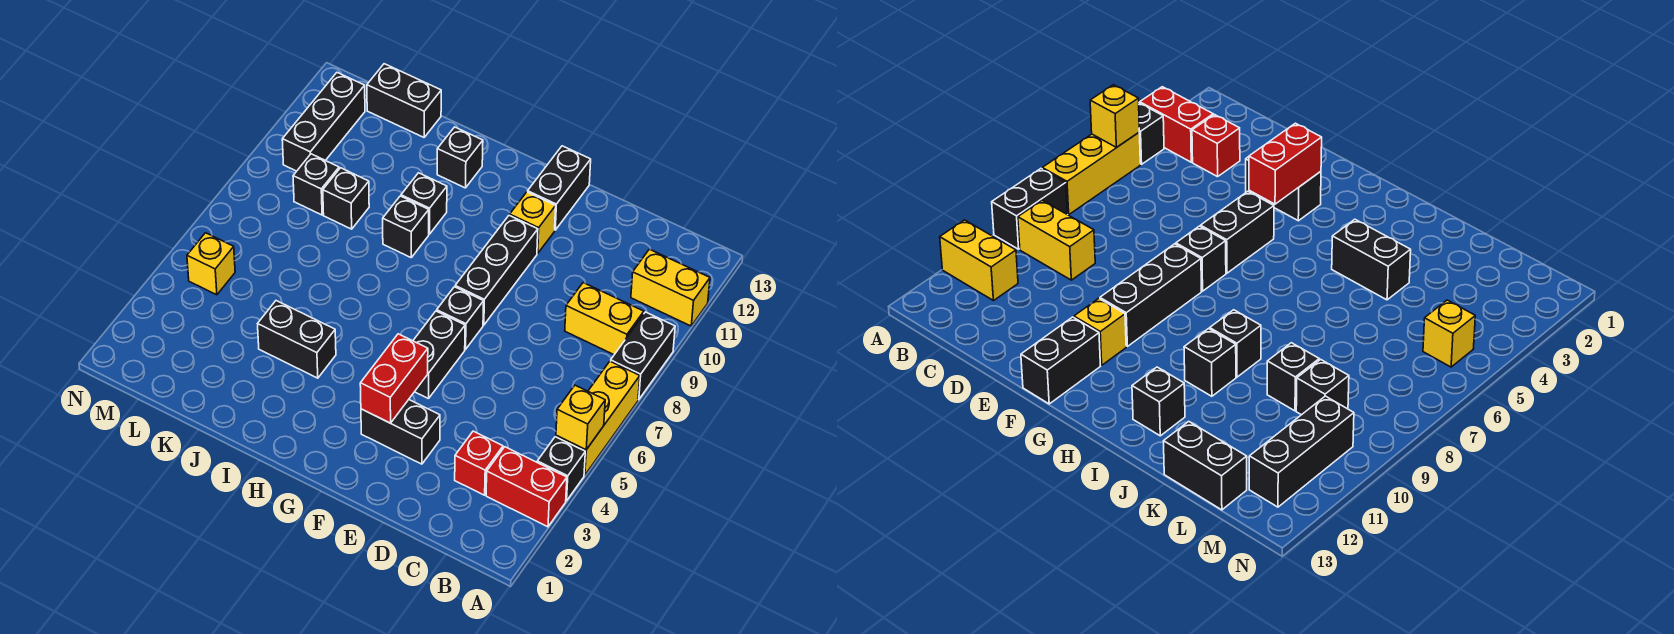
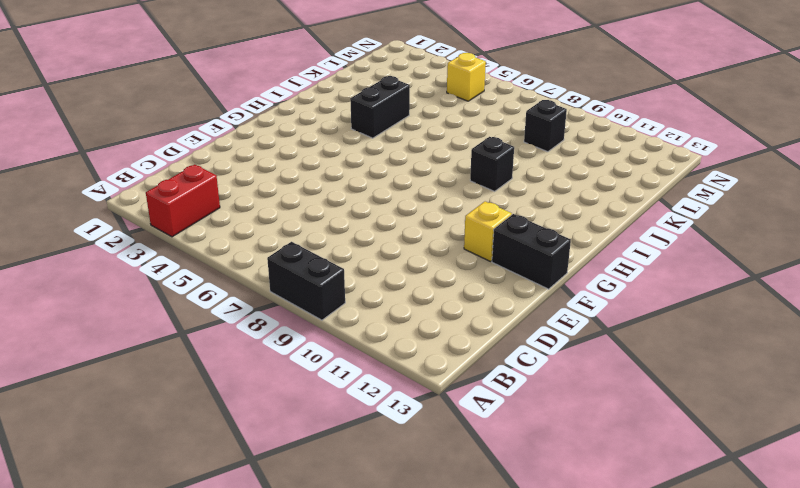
none -> black 1x1 brick [537,437,585,501]
none -> yellow 1x3 brick [556,361,640,475]
none -> yellow 1x2 brick [631,249,710,326]

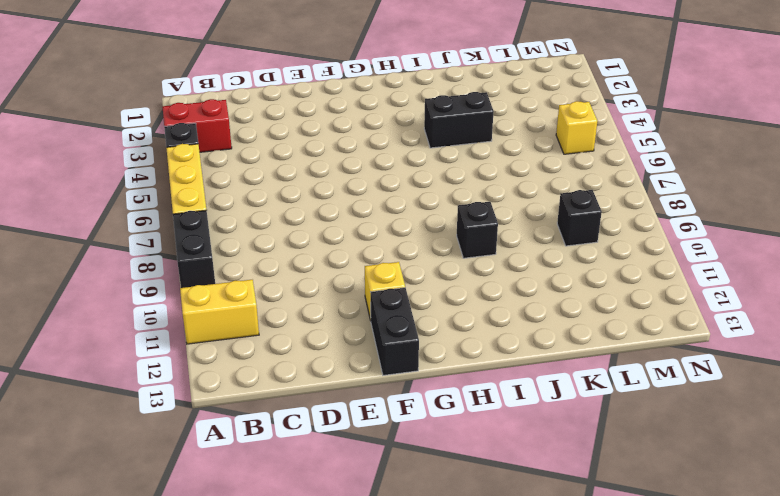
none -> yellow 1x2 brick [565,283,644,355]
none -> red 1x1 brick [455,431,503,495]
none -> black 1x2 brick [361,400,440,464]

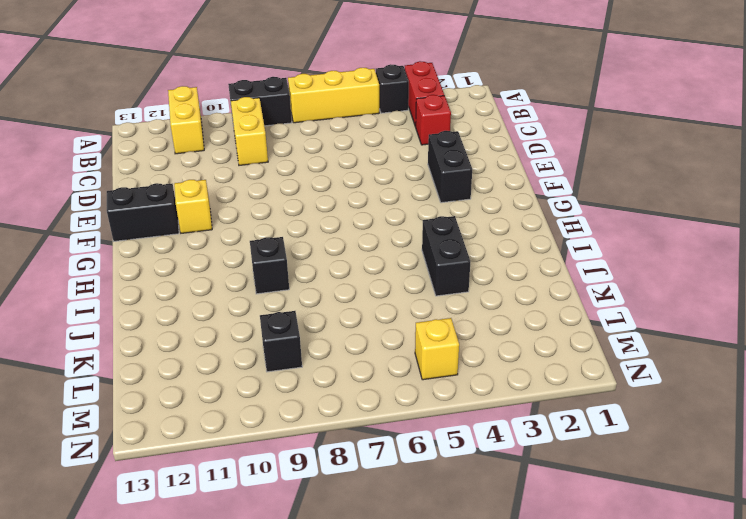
none -> black 1x2 brick [413,311,465,399]
none -> black 1x1 brick [437,287,484,349]
none -> black 1x3 brick [455,215,538,325]

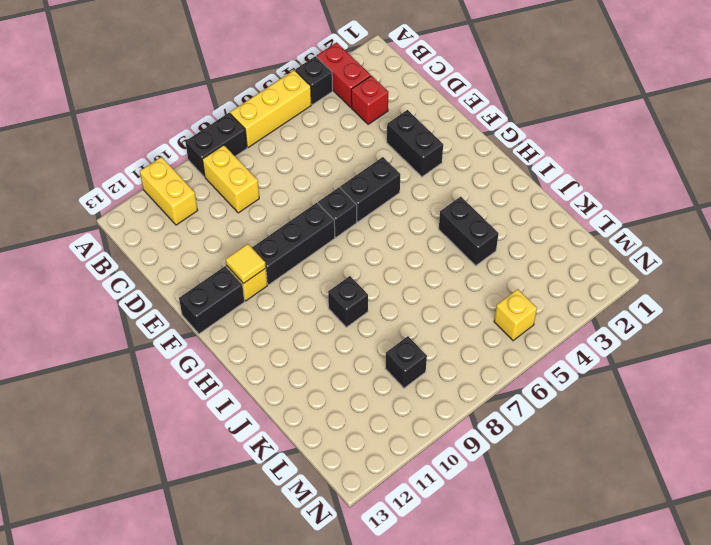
yellow 1x1 tile [226,244,266,283] -> none
none -> black 1x1 brick [401,173,447,234]
none -> black 1x1 brick [437,127,483,188]
none -> black 1x1 brick [323,168,369,229]

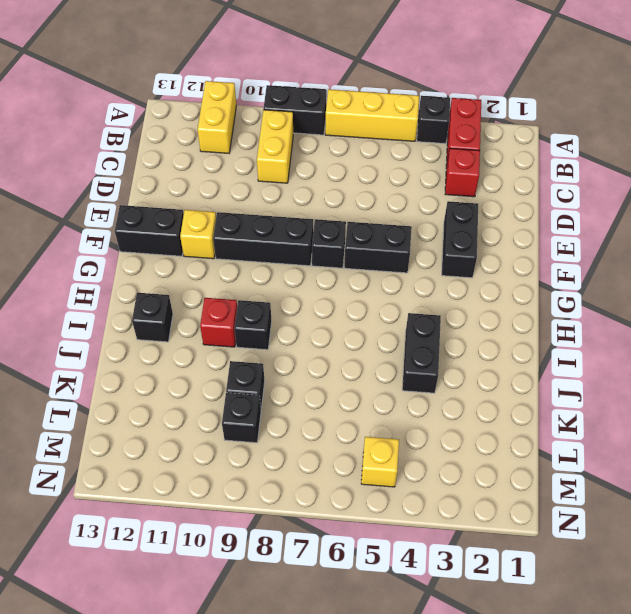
red 1x1 brick [200,298,237,347] -> black 1x1 brick [401,173,447,234]
none -> black 1x2 brick [367,64,441,137]
none -> black 1x3 brick [282,73,365,171]
none -> yellow 1x1 brick [556,385,605,450]

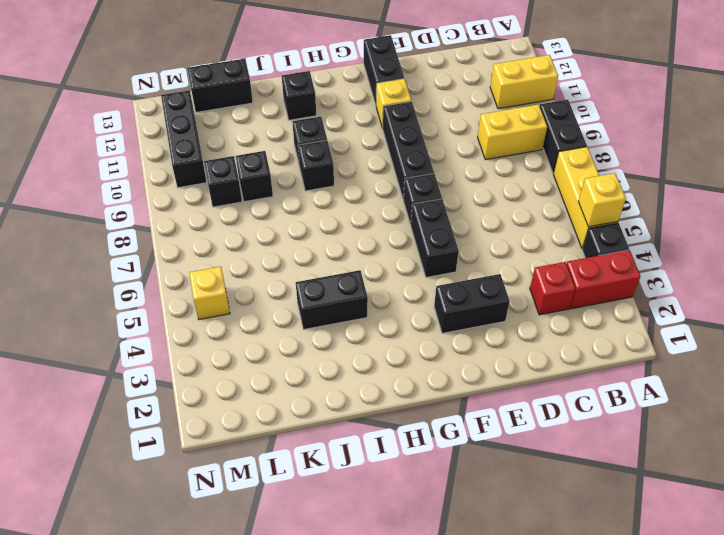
none -> red 1x2 brick [360,334,428,423]

